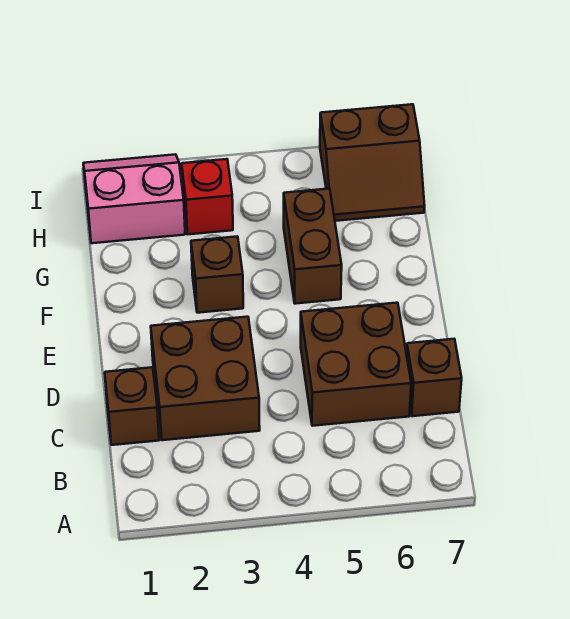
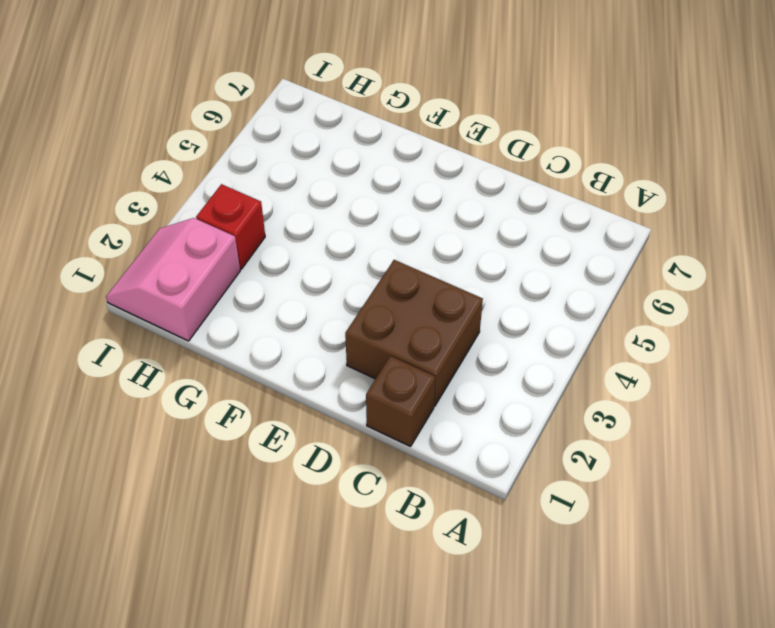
none -> brown 2x2 brick [301,303,411,426]
none -> brown 1x1 brick [406,339,462,416]

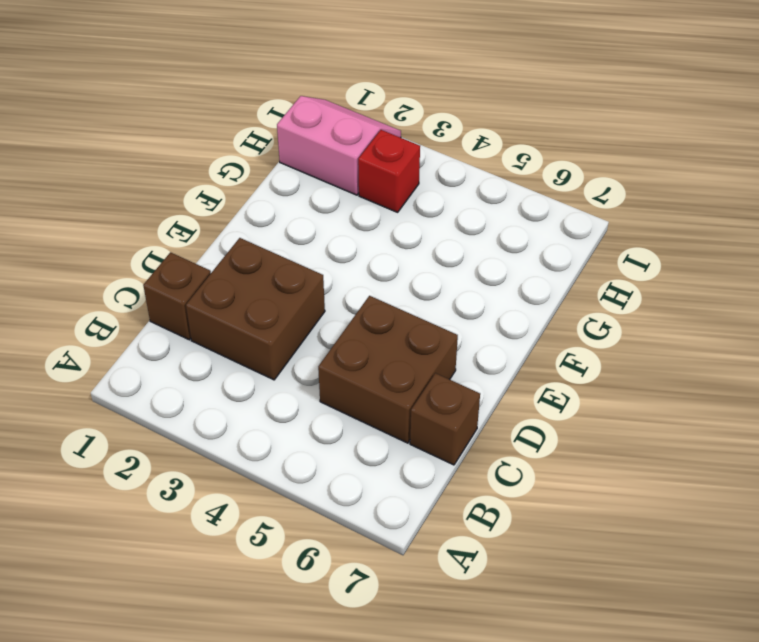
none -> brown 1x1 brick [191,236,243,313]
none -> brown 1x2 brick [284,189,342,304]

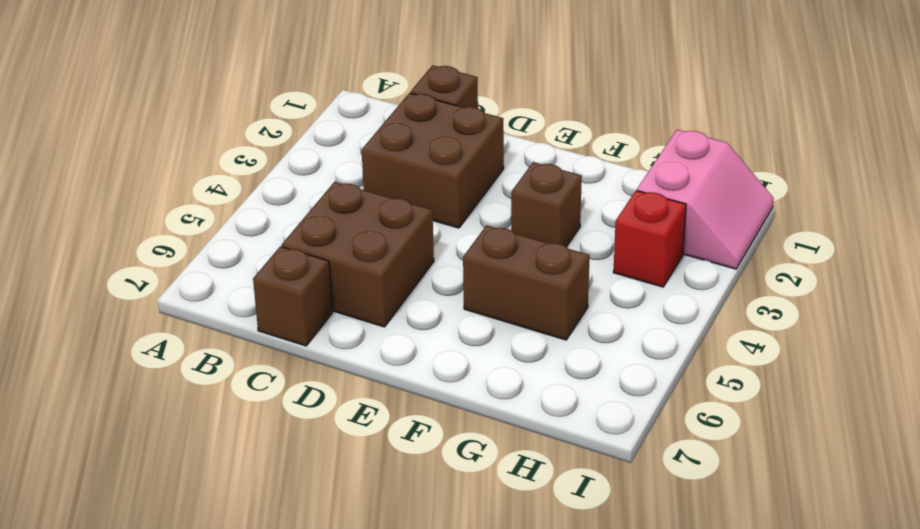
none -> brown 2x2 slope [320,104,425,221]

